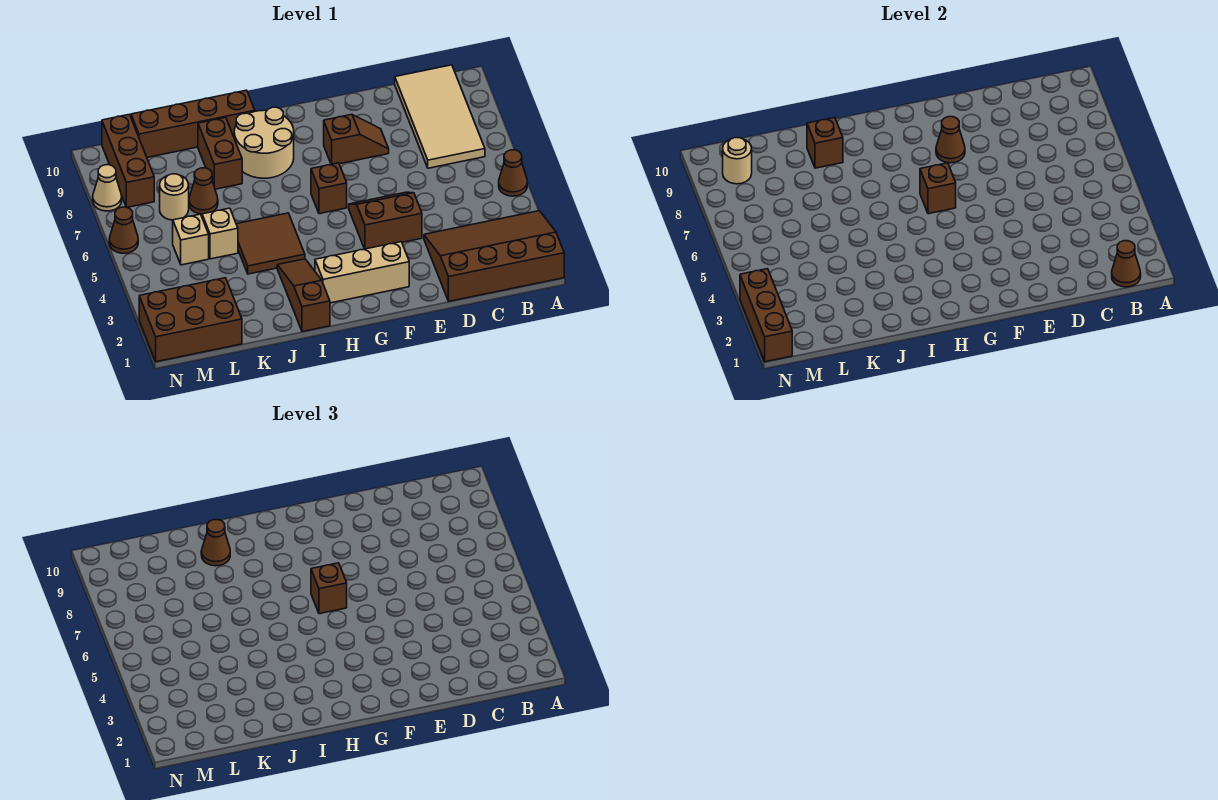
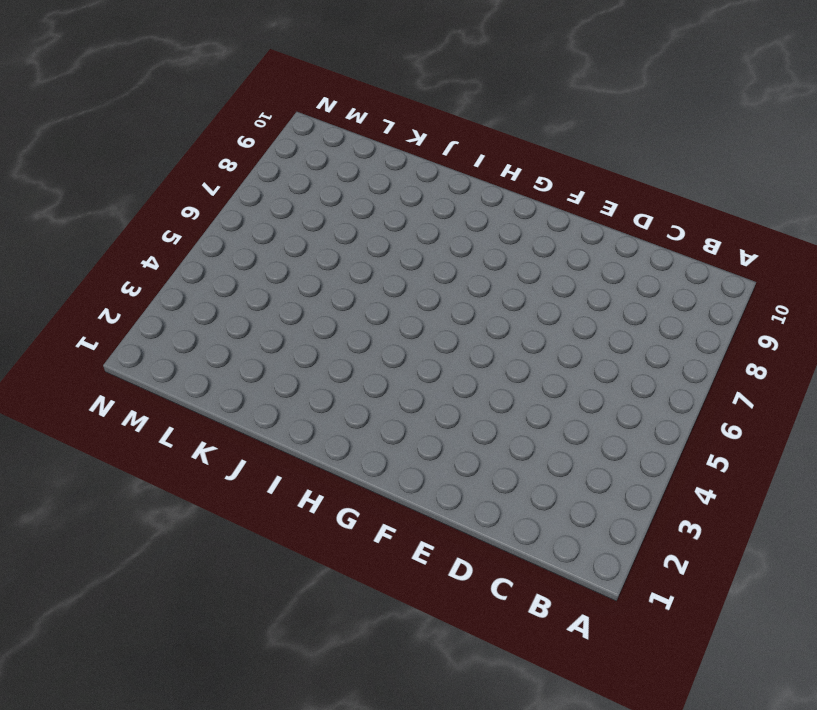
none -> brown 3x4 slope [424,211,564,301]
none -> brown 1x1 cone [499,150,527,196]
none -> tan 2x4 tile [395,65,485,168]

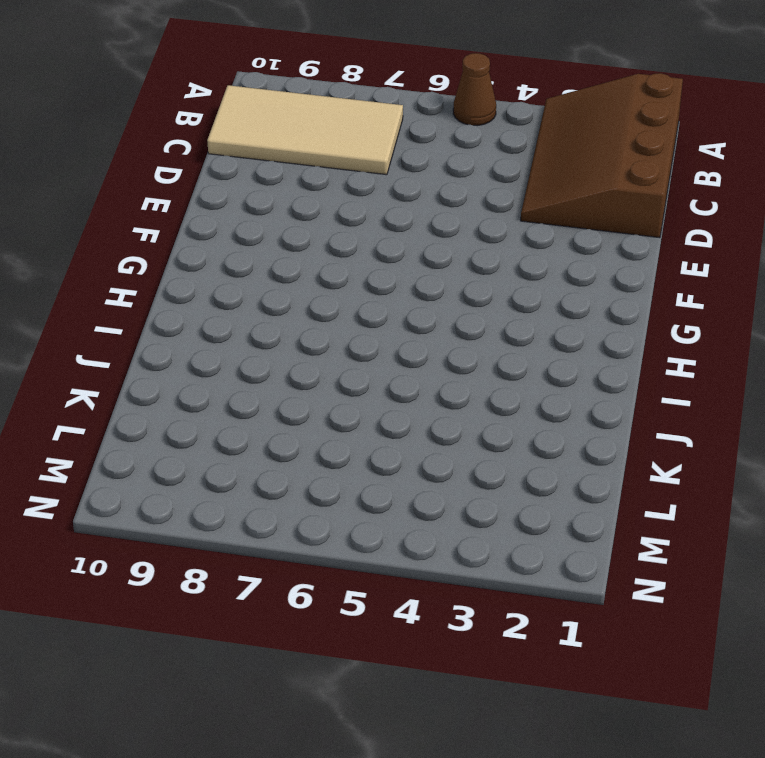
none -> brown 2x2 slope [349,192,422,249]
none -> brown 1x2 slope [324,114,389,164]
none -> tan 1x3 brick [315,242,409,303]

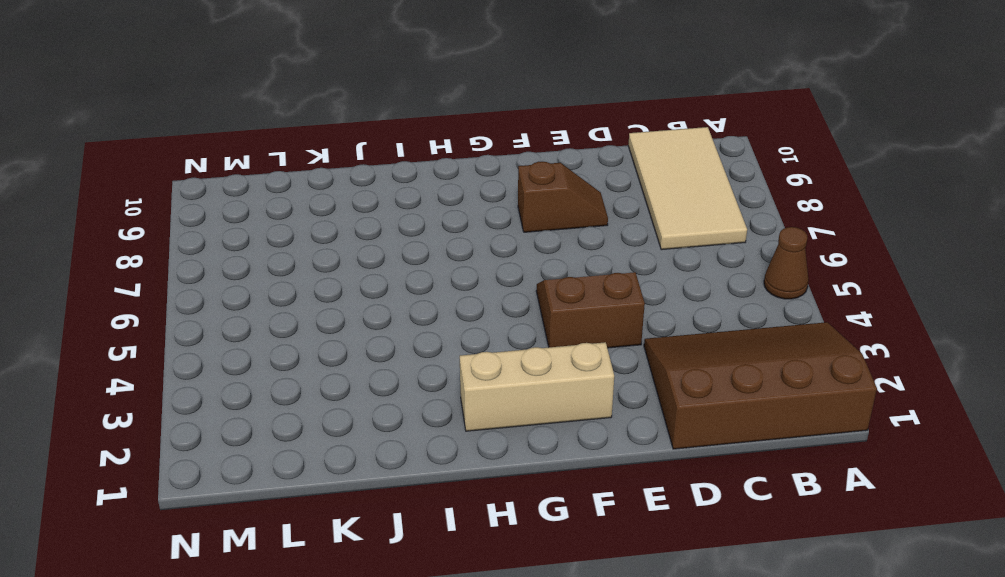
none -> brown 1x1 brick [311,163,347,214]
none -> tan 2x2 round brick [234,107,294,178]
none -> brown 1x3 slope [277,259,330,332]

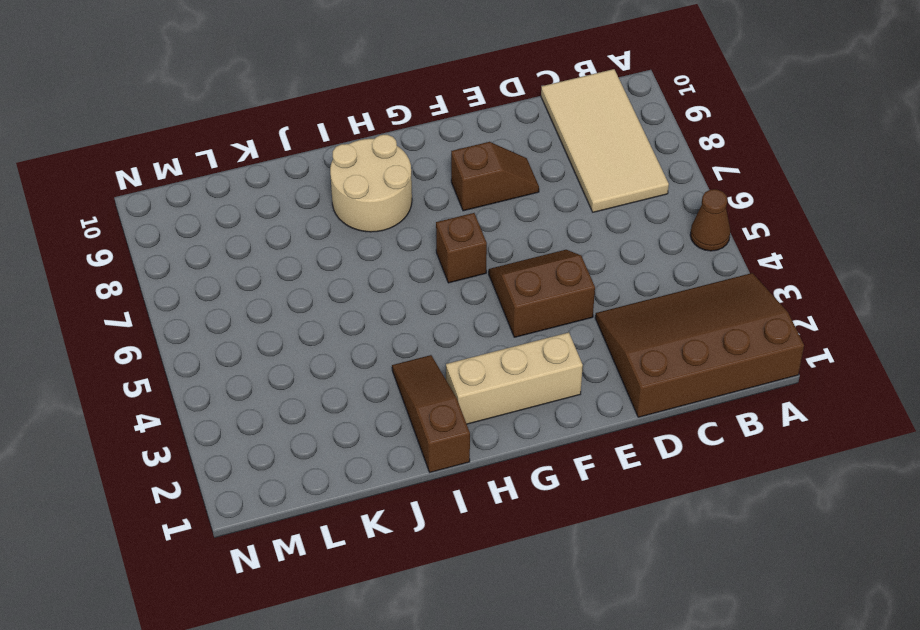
none -> brown 2x2 tile [236,213,305,274]
none -> brown 1x4 brick [131,90,255,157]
none -> brown 1x2 brick [198,118,242,189]

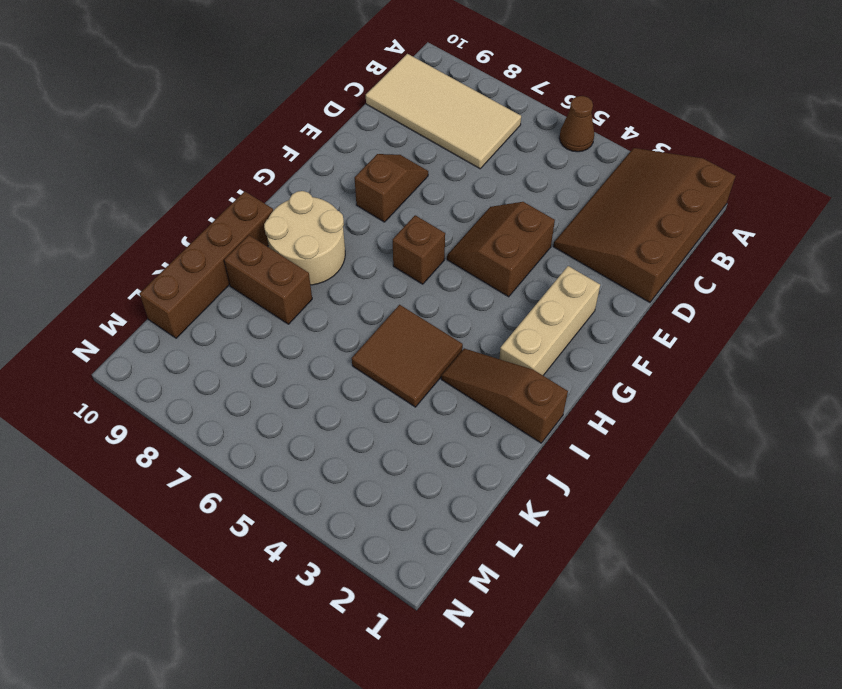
none -> tan 1x1 brick [202,208,238,259]
none -> brown 1x1 cone [189,168,218,214]
none -> brown 2x3 brick [139,278,242,362]

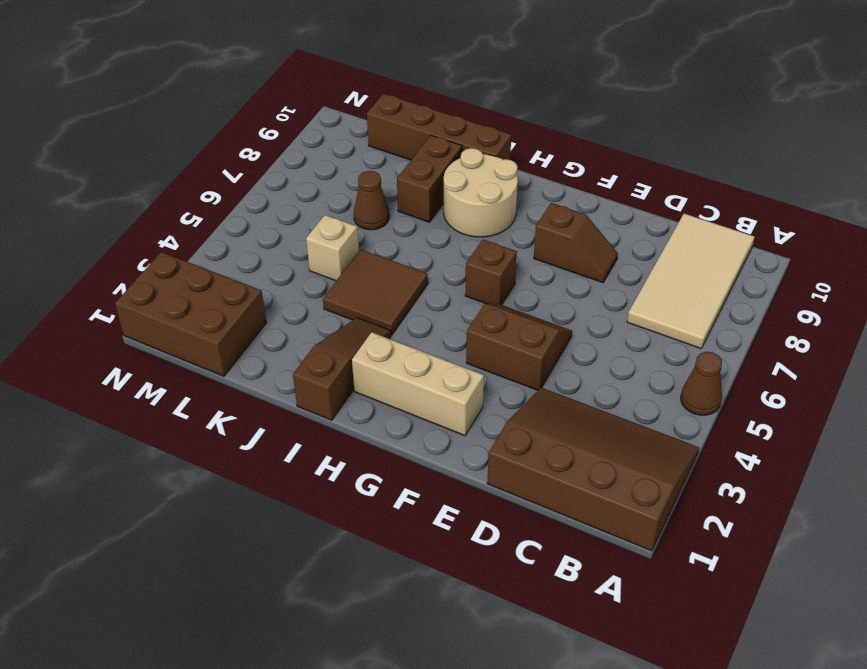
none -> tan 1x1 brick [173,214,209,265]
none -> tan 1x1 round brick [160,174,189,220]
none -> brown 1x3 brick [102,114,154,207]

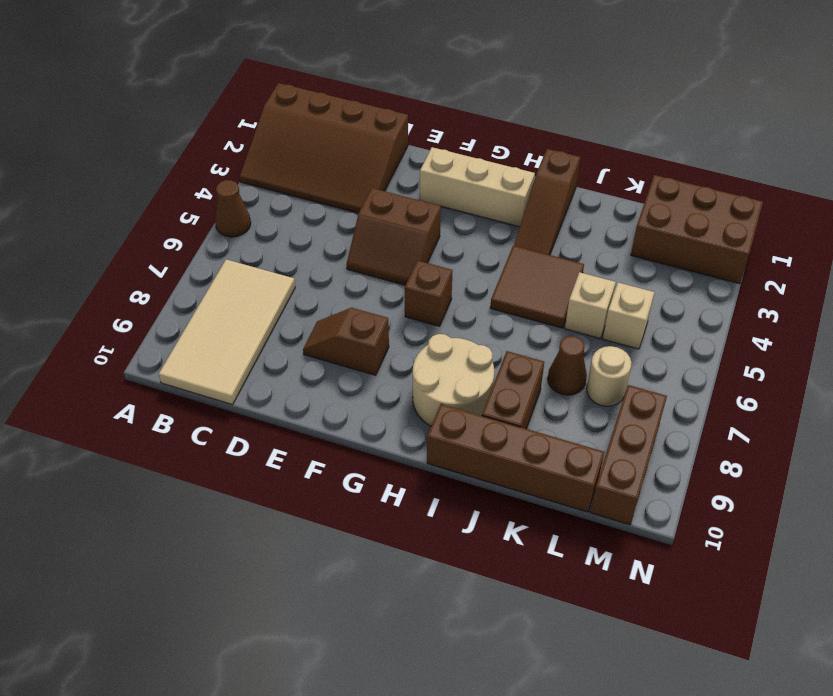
none -> brown 1x1 cone [109,207,138,253]
none -> tan 1x1 cone [93,165,122,211]
none -> brown 1x1 cone [1112,241,1141,287]

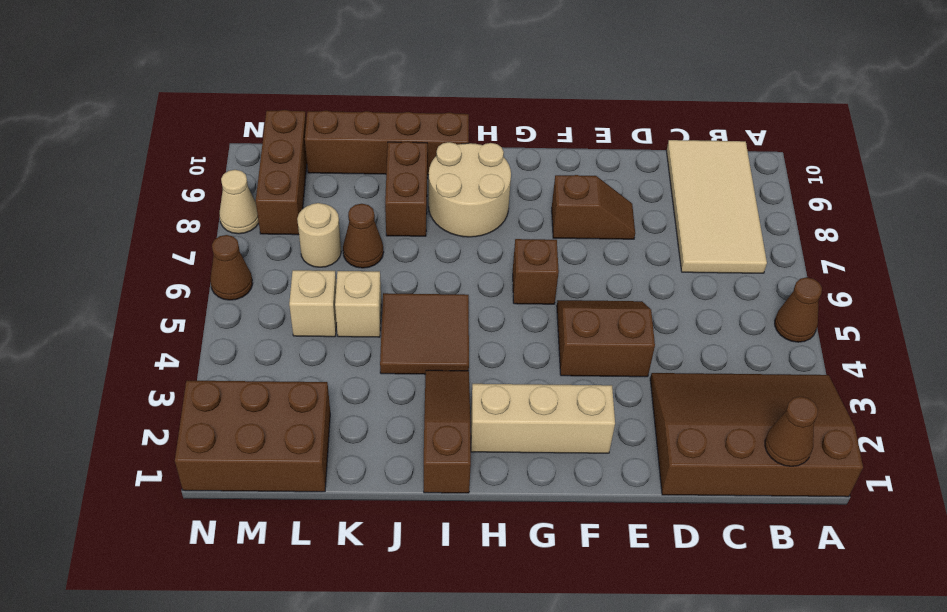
none -> brown 1x1 cone [936,117,965,163]
none -> brown 1x1 brick [920,163,956,214]
none -> brown 1x1 brick [807,118,843,168]

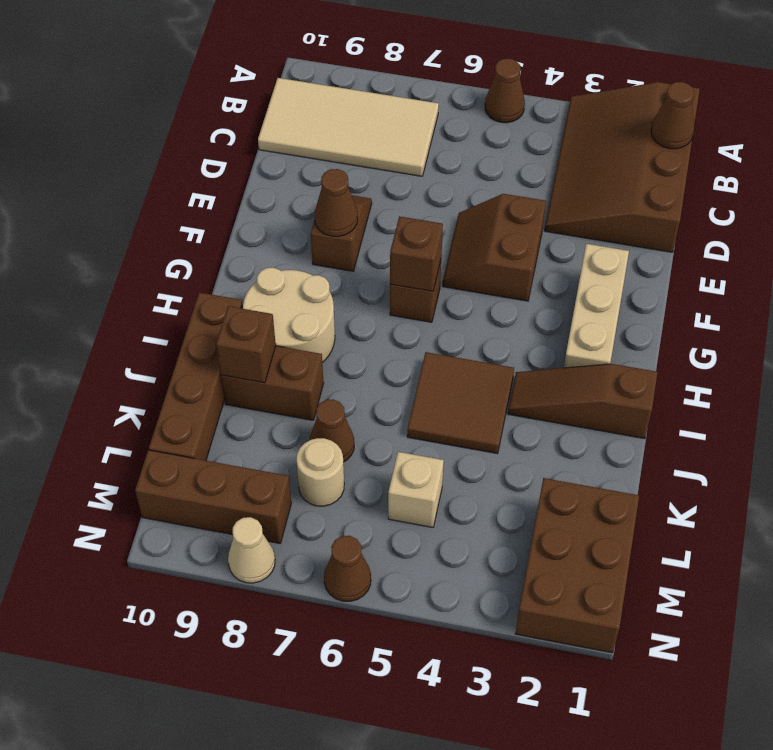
none -> tan 1x1 brick [202,208,238,259]
none -> tan 1x1 round brick [723,138,752,184]
none -> brown 1x3 brick [740,269,792,362]

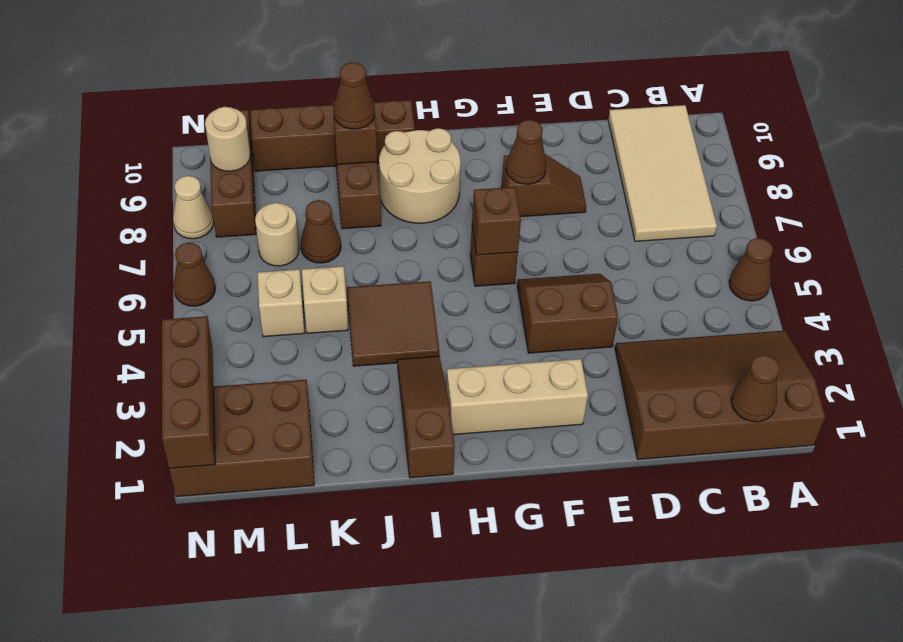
none -> brown 1x1 brick [311,563,347,614]

